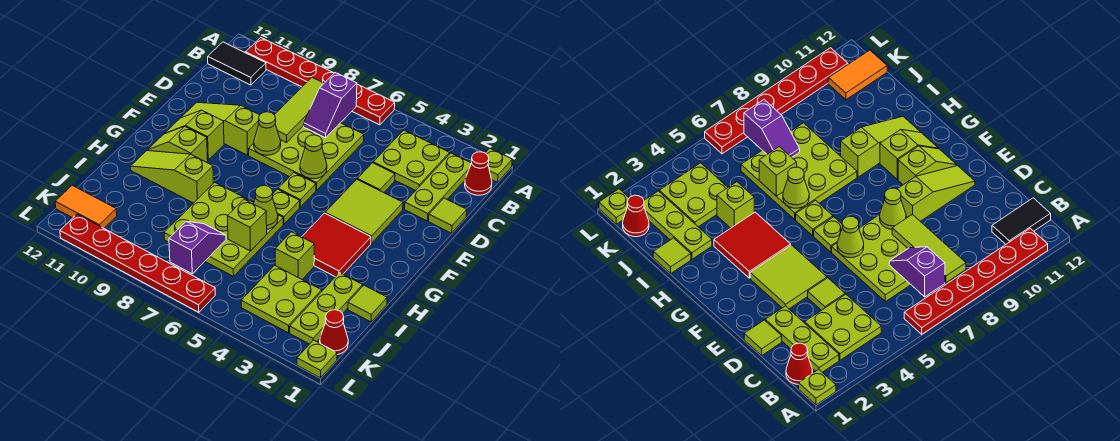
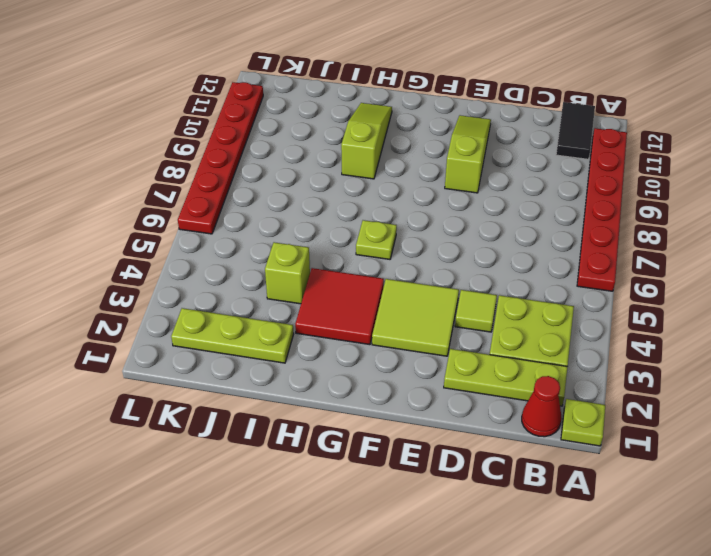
none -> lime 3x3 plate [249,123,364,190]
none -> lime 1x1 tile [429,198,467,233]
none -> lime 1x1 plate [278,173,316,207]
none -> lime 1x2 slope [165,110,224,160]

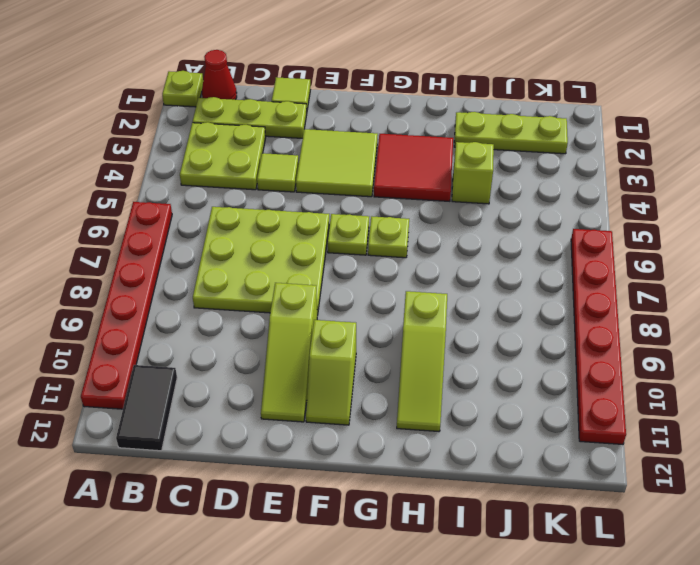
none -> lime 1x2 slope [147,126,208,162]
none -> lime 3x3 plate [164,182,283,276]
none -> lime 1x1 tile [348,285,387,322]
none -> lime 2x2 plate [241,265,322,333]

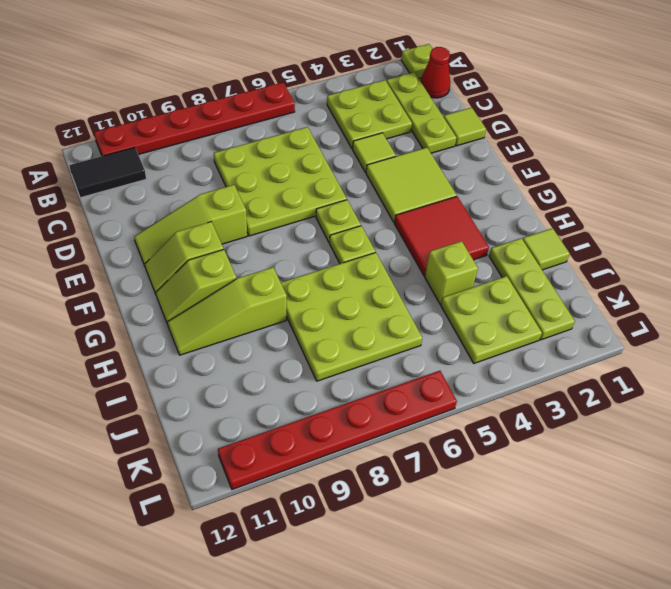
none -> red 1x1 cone [320,310,348,355]
none -> orange 1x2 tile [55,185,117,228]
none -> lime 1x1 plate [297,340,337,378]
none -> purple 1x2 slope [304,73,357,138]

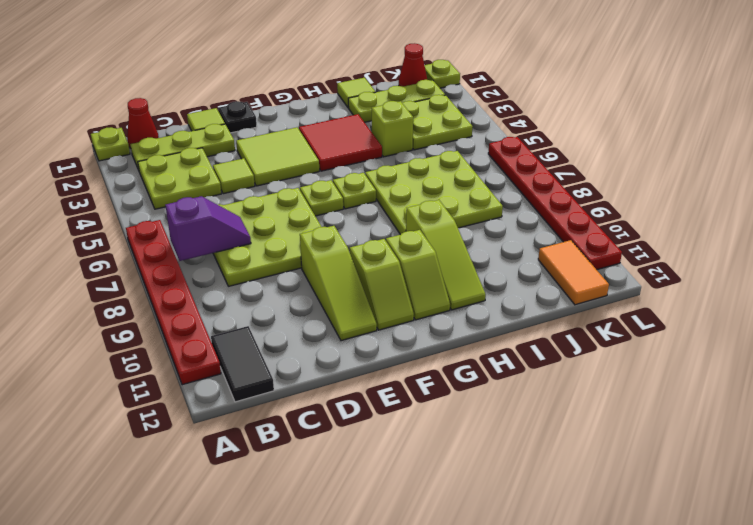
black 1x1 plate [218,101,257,133] -> none
none -> lime 1x3 tile [275,78,324,143]
none -> lime 1x1 cone [300,135,327,179]
none -> lime 1x1 cone [254,112,281,155]
none -> lime 1x1 cone [254,185,278,229]

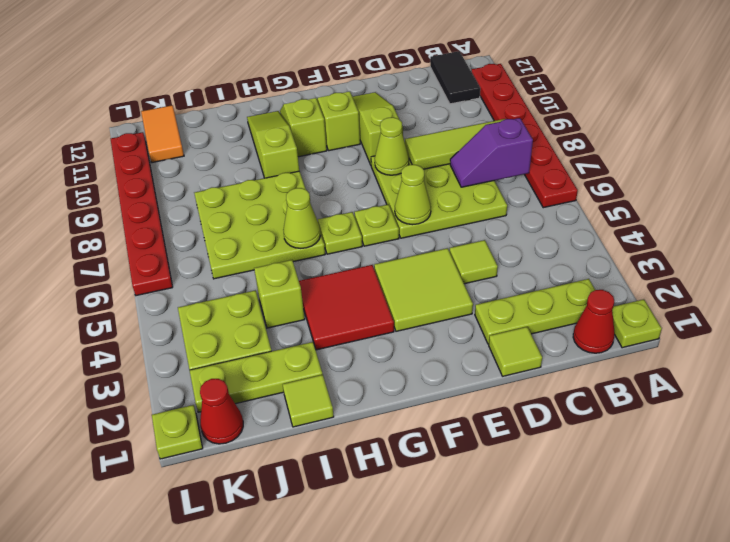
none -> lime 2x2 plate [373,130,450,191]
none -> lime 1x1 brick [228,200,267,251]
none -> purple 1x2 slope [169,221,226,274]

